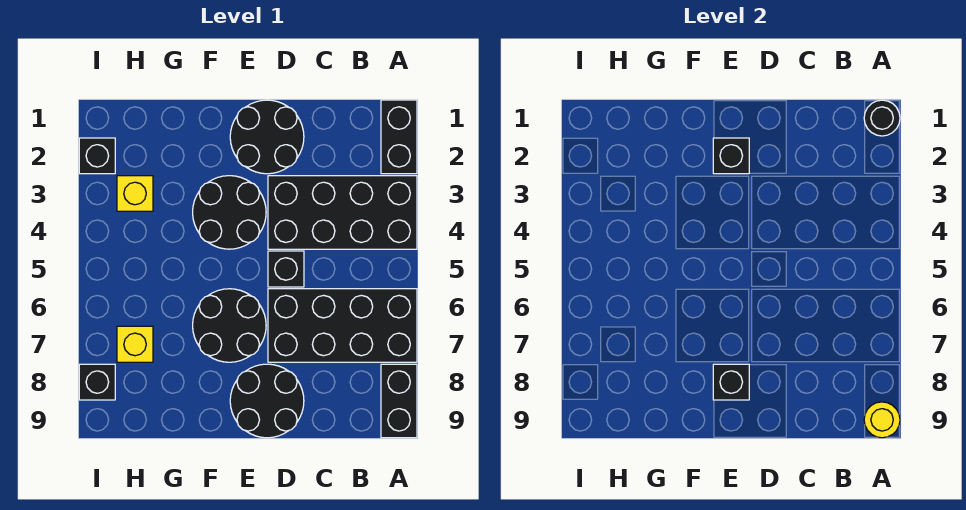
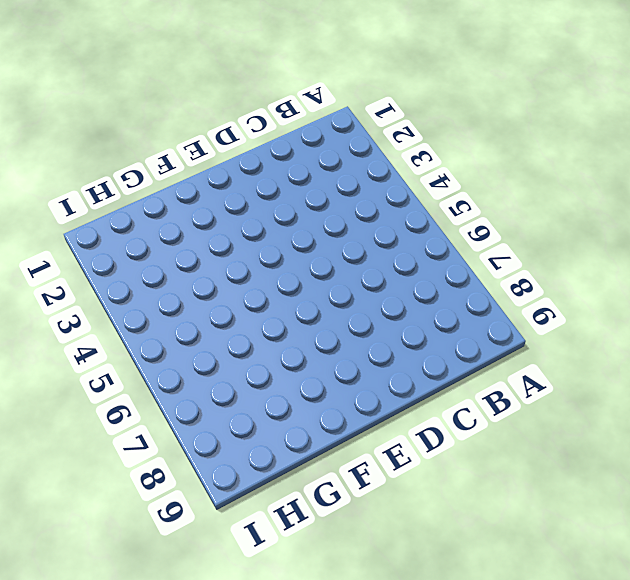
none -> black 1x2 brick [381,100,417,174]
none -> black 2x4 brick [268,176,417,249]
none -> black 2x4 brick [268,289,417,362]

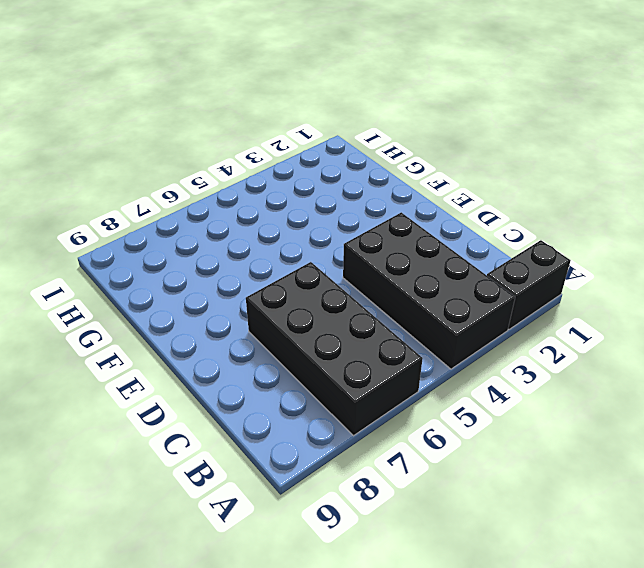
none -> black 1x2 brick [381,364,417,438]
none -> black 2x2 round brick [230,100,304,174]
none -> black 1x1 brick [268,251,304,287]

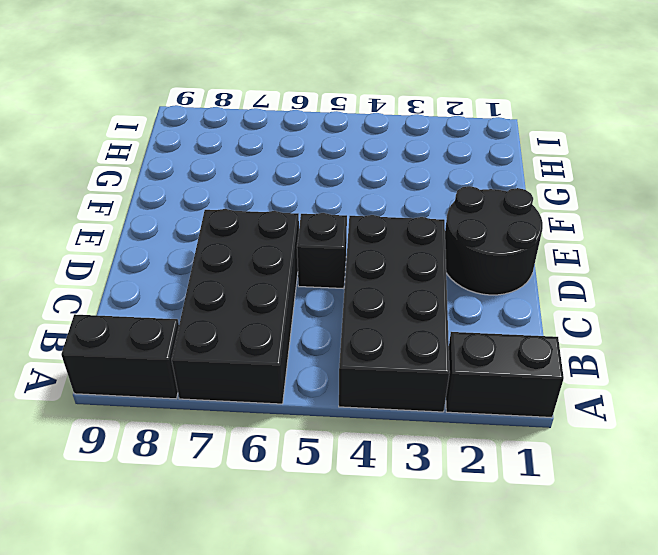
none -> black 2x2 round brick [230,364,304,438]
none -> black 2x2 round brick [193,176,266,249]
none -> black 2x2 round brick [193,289,266,362]

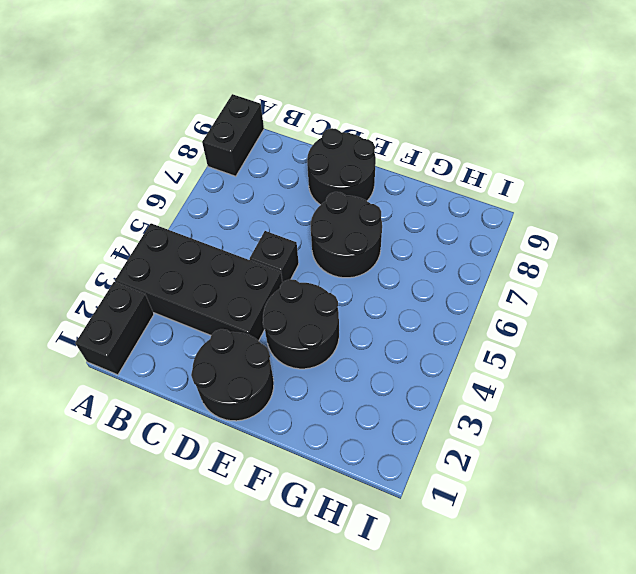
none -> black 2x4 brick [268,289,417,362]
none -> yellow 1x1 brick [117,176,153,211]
none -> yellow 1x1 brick [117,326,153,362]

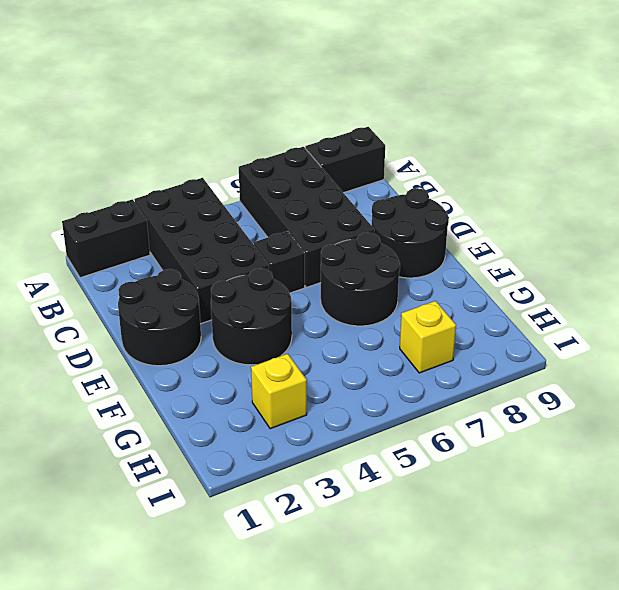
none -> black 1x1 brick [79,138,115,174]
none -> black 1x1 brick [79,364,115,400]
none -> black 1x1 round brick [864,100,900,136]

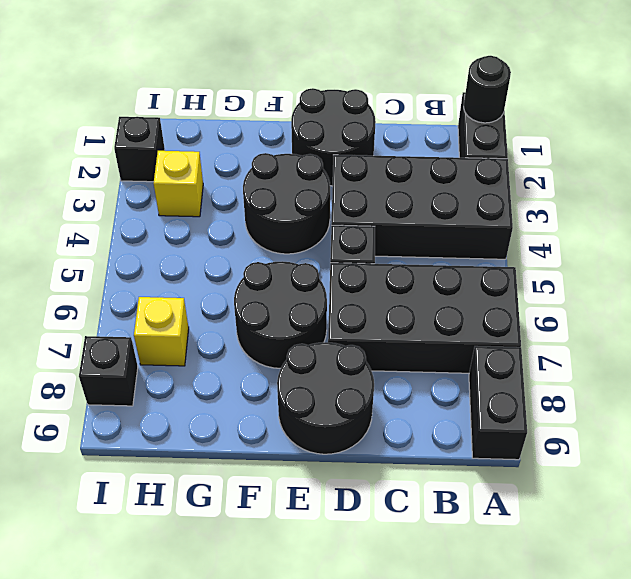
none -> yellow 1x1 round brick [864,402,900,438]
none -> black 1x1 brick [713,138,749,174]
none -> black 1x1 brick [713,364,749,400]

